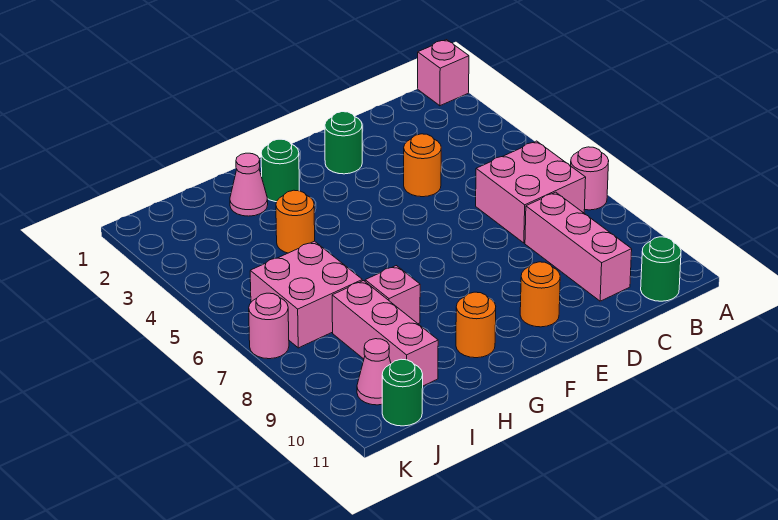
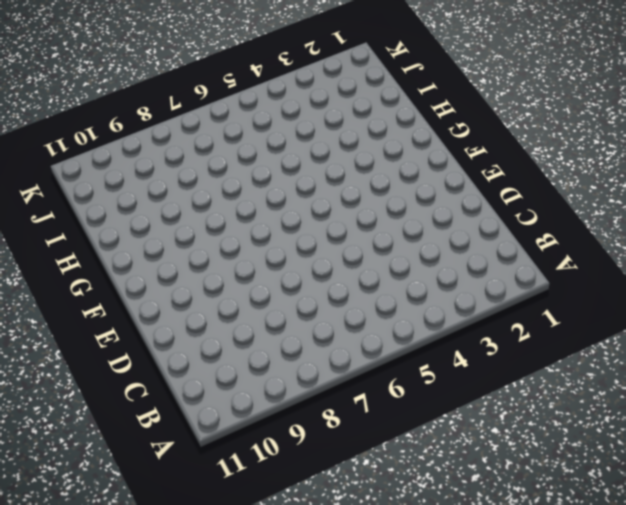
none -> pink 1x1 brick [418,40,469,106]
none -> pink 1x1 round brick [571,147,609,210]
none -> pink 2x2 brick [476,141,586,243]

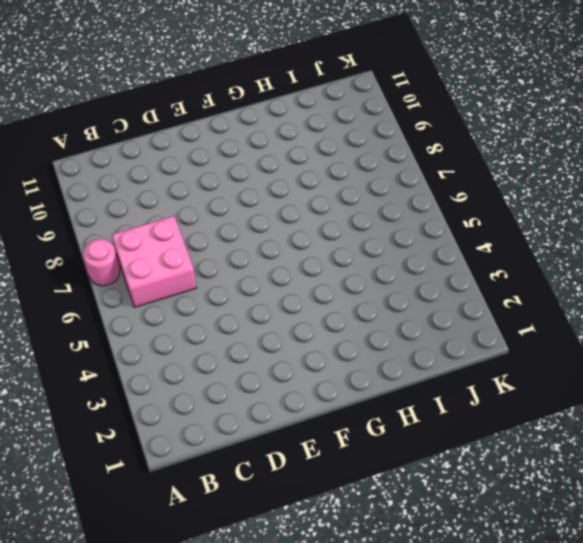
none -> pink 1x1 brick [418,40,469,106]
none -> green 1x1 round brick [641,237,681,301]
none -> pink 1x3 brick [525,192,632,301]

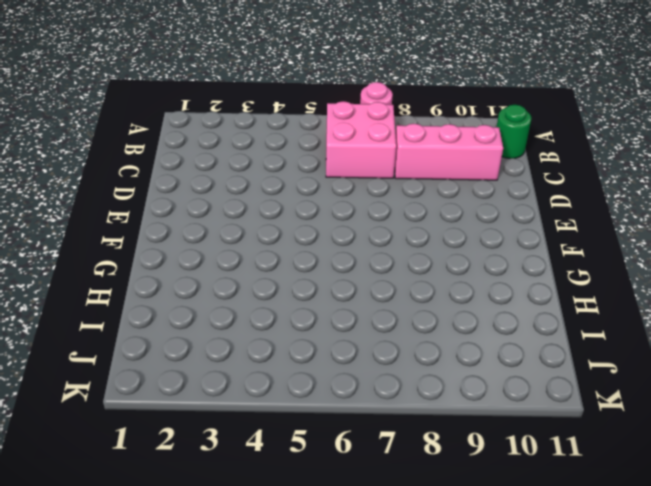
none -> pink 1x1 brick [418,40,469,106]
none -> orange 1x1 round brick [404,134,441,197]
none -> green 1x1 round brick [325,112,362,174]

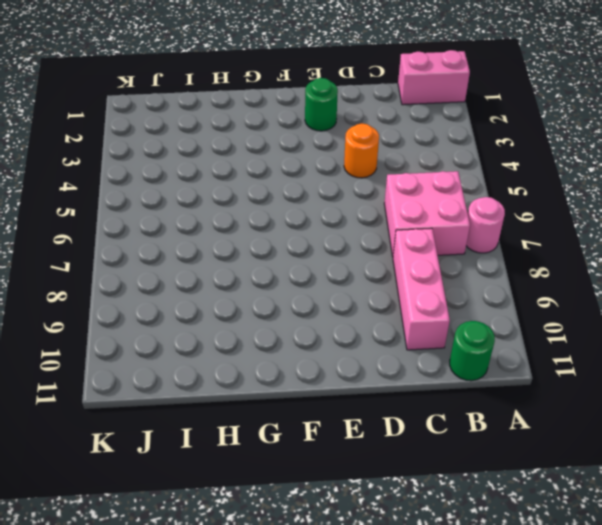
pink 1x2 brick [398,50,470,105] -> pink 1x1 brick [418,40,469,106]
none -> orange 1x1 round brick [520,262,560,327]
none -> green 1x1 round brick [261,139,299,202]
none -> orange 1x1 round brick [456,292,496,358]

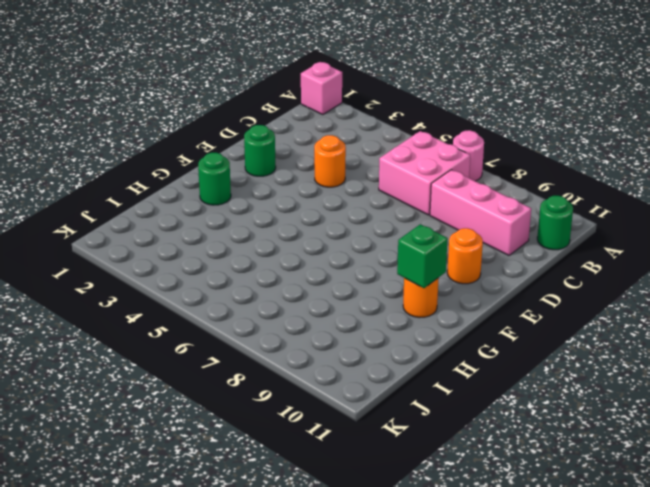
green 1x1 brick [397,224,448,288] -> none
none -> pink 1x1 cone [230,153,268,216]
none -> orange 1x1 round brick [276,190,315,253]
none -> pink 1x1 brick [365,266,420,324]

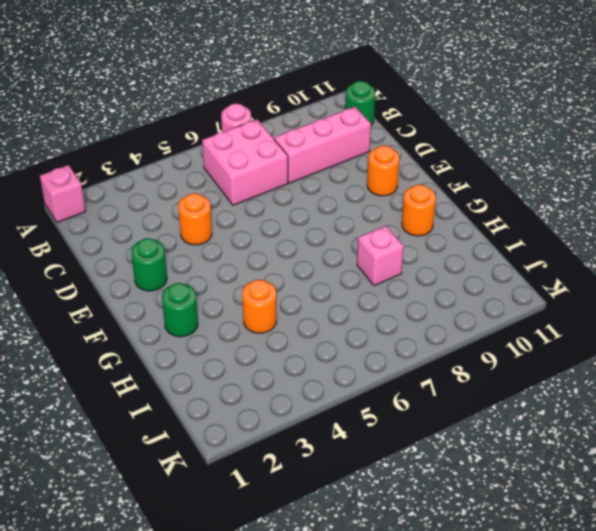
none -> pink 1x1 cone [230,153,268,216]
none -> pink 2x2 brick [250,241,362,348]
none -> pink 1x3 brick [332,281,438,386]

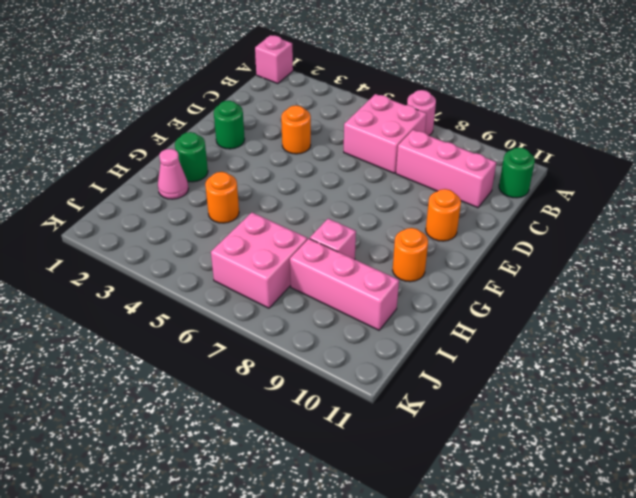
none -> pink 1x1 cone [357,339,391,405]
none -> green 1x1 round brick [382,359,423,426]
none -> pink 1x1 round brick [249,293,289,359]

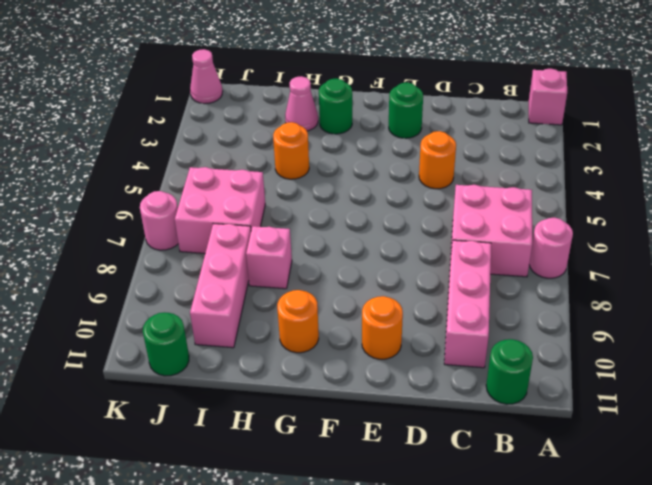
pink 1x1 cone [190,49,223,104] -> pink 1x1 cone moved to [357,339,391,405]

